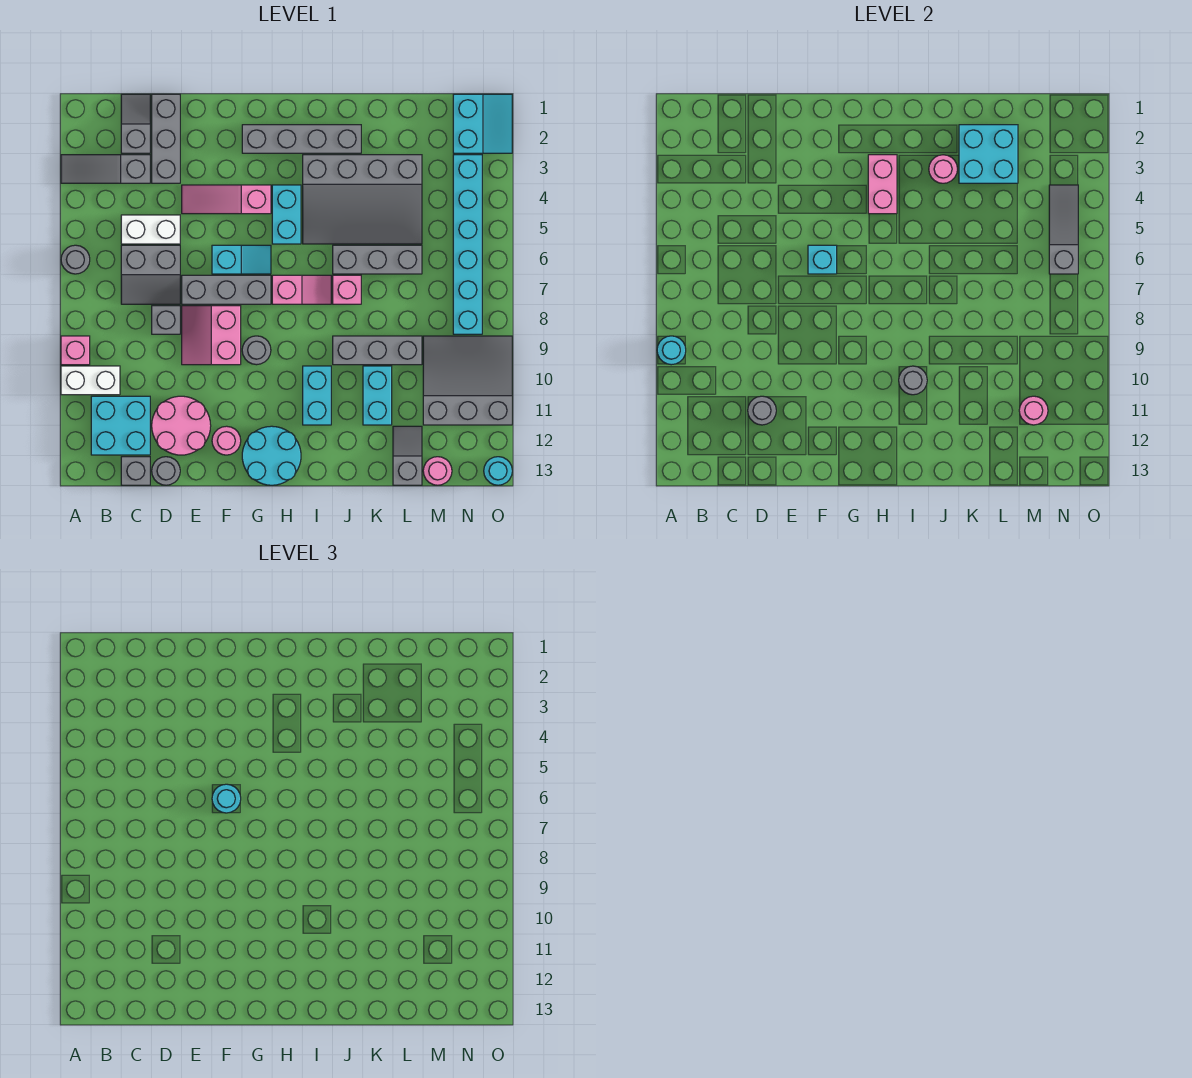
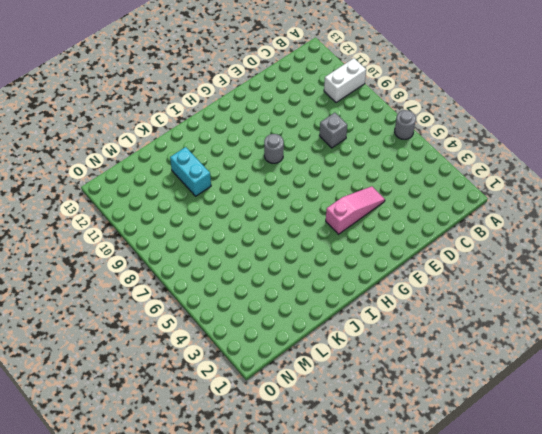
none -> grey 1x3 slope [61,155,150,183]
none -> pink 1x1 brick [61,336,90,365]
none -> cyan 2x2 brick [91,396,150,455]
none -> grey 1x2 slope [121,94,150,153]

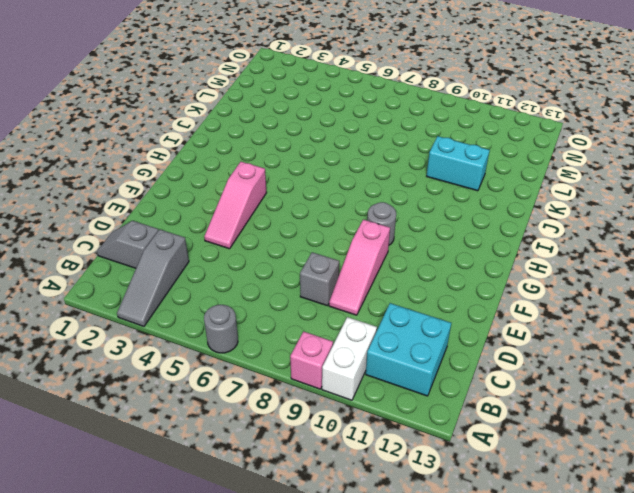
pink 1x3 slope [329,220,390,315] -> pink 2x2 slope [182,306,241,365]
none -> white 1x2 brick [121,215,180,244]
none -> grey 2x2 slope [121,245,180,304]
none -> grey 1x1 brick [121,457,150,485]
none -> grey 1x3 brick [152,94,180,183]

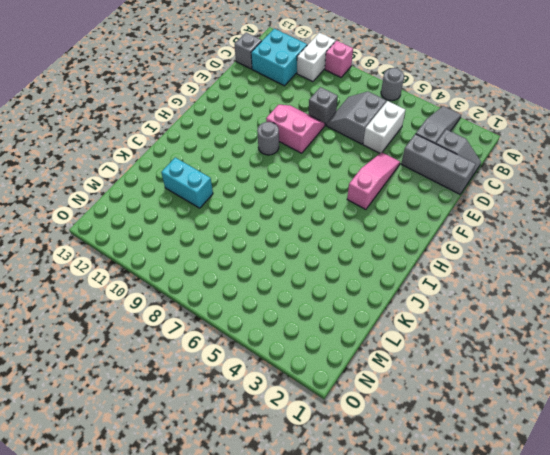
none -> pink 2x2 round brick [152,396,211,455]
none -> grey 1x1 round brick [152,457,180,485]
none -> grey 1x3 brick [182,275,271,304]
none -> cyan 1x2 slope [212,245,271,274]

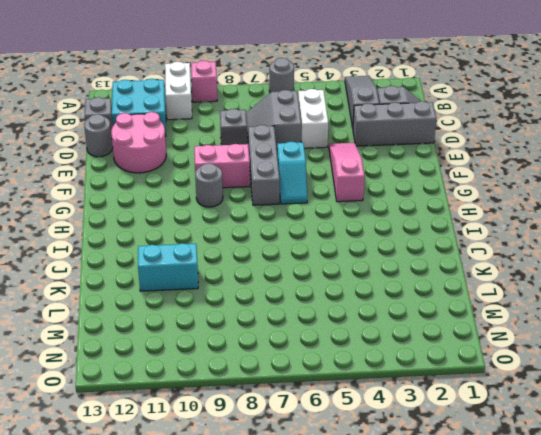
none -> pink 1x1 round brick [212,426,241,455]
none -> grey 1x4 brick [242,125,361,153]
none -> cyan 2x2 round brick [242,426,301,485]
none -> cyan 1x2 brick [272,185,301,244]

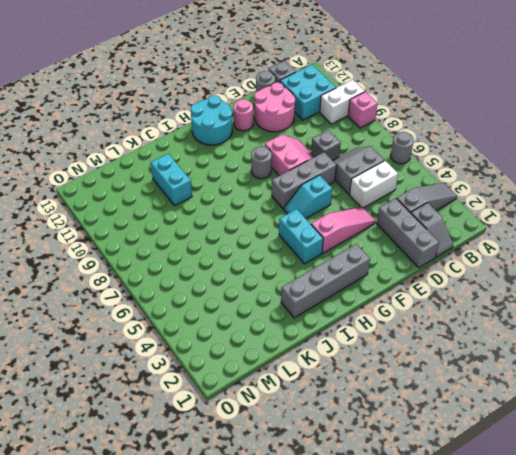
none -> pink 1x2 slope [272,275,331,304]
none -> grey 3x4 slope [303,155,422,244]
none -> cyan 1x2 brick [303,366,331,425]
none -> grey 1x3 brick [333,245,422,274]

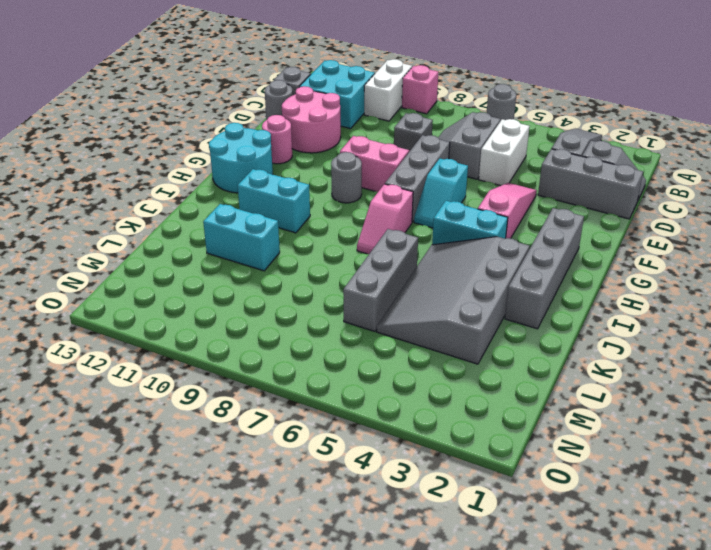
none -> pink 1x1 brick [333,275,361,304]
none -> grey 1x3 brick [333,336,422,365]
none -> grey 1x2 slope [393,426,422,485]
none -> grey 3x3 slope [423,336,512,425]

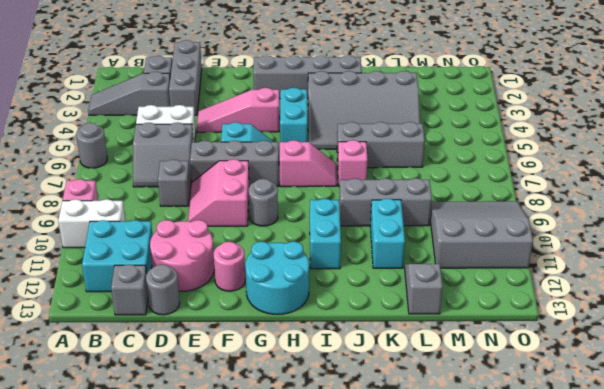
none -> pink 1x1 round brick [423,457,452,485]
none -> cyan 2x2 slope [453,94,512,153]
none -> cyan 1x6 brick [453,155,482,334]
none -> cyan 1x1 round brick [484,457,512,485]

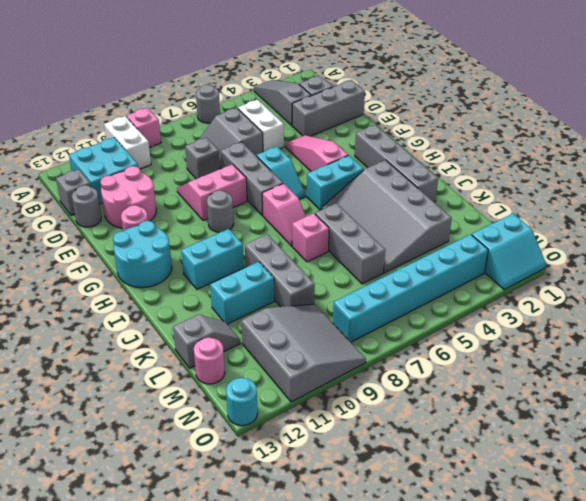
none -> cyan 1x1 round brick [657,336,686,365]
none -> grey 1x1 round brick [748,396,776,425]
none -> cyan 1x1 brick [808,245,837,274]
none -> pink 1x2 brick [868,155,897,214]

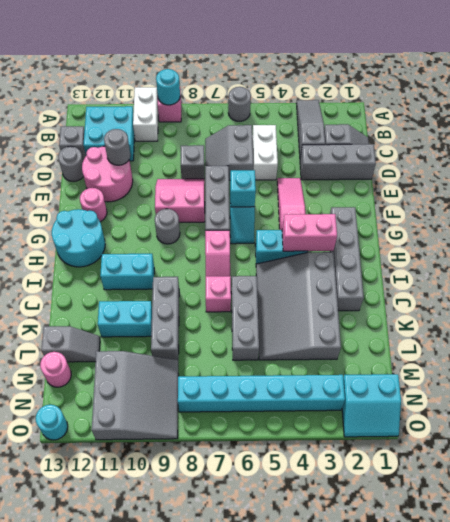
none -> grey 1x1 round brick [899,366,927,395]
none -> pink 1x1 round brick [929,155,957,183]
none -> cyan 2x2 brick [959,125,1018,183]
none -> pink 1x1 round brick [1019,396,1048,425]

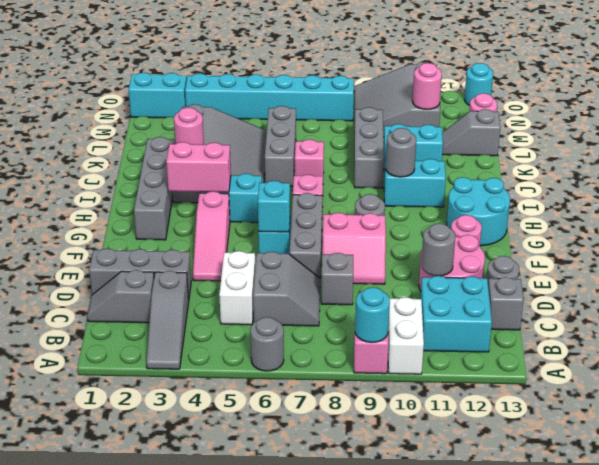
none -> cyan 2x2 brick [959,125,1018,183]
none -> grey 1x3 slope [1049,185,1078,274]
none -> cyan 1x1 round brick [212,784,241,813]

